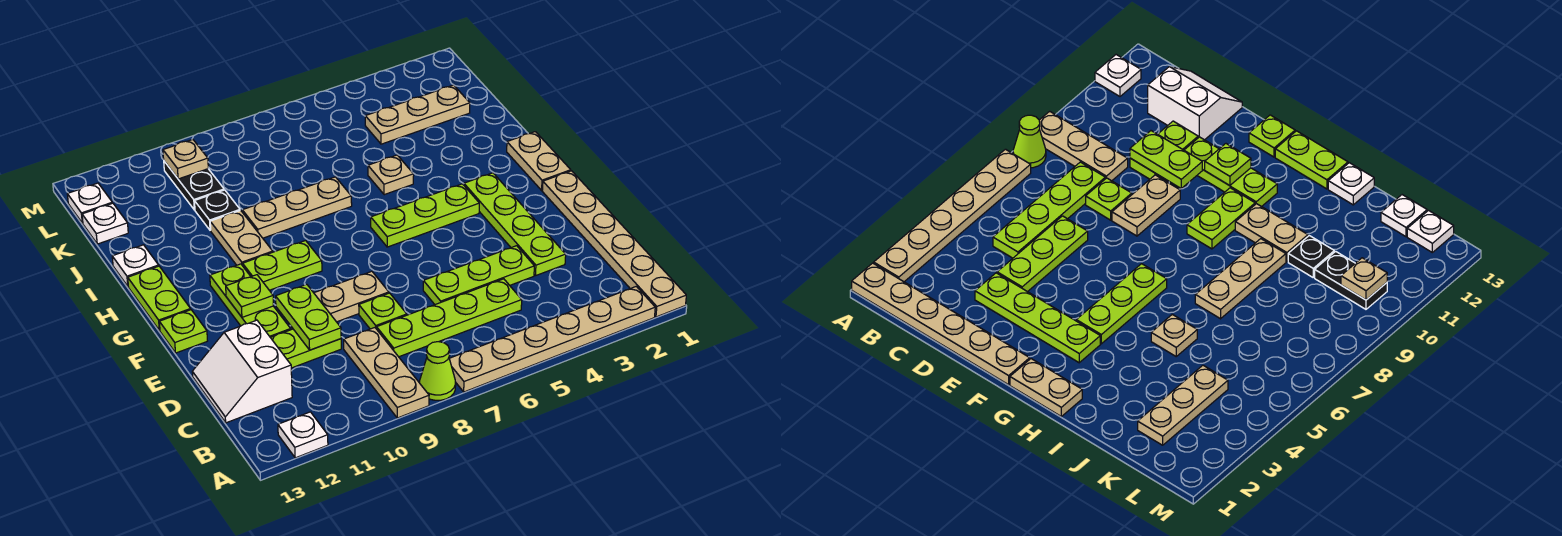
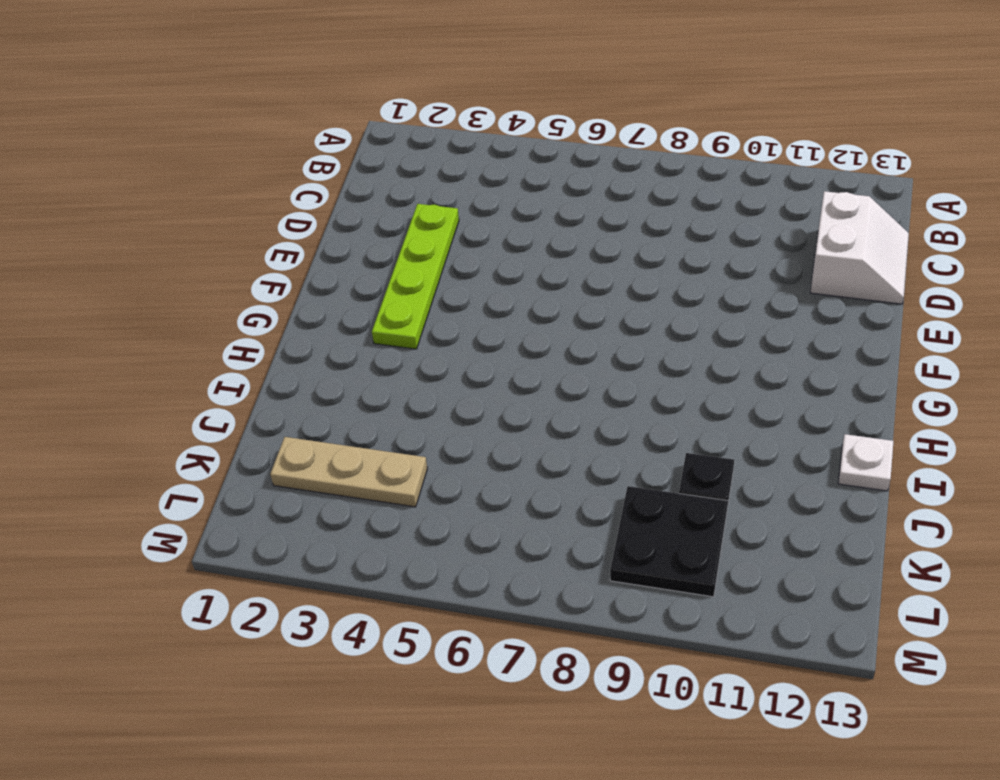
black 2x2 plate [610,486,728,597] -> black 1x2 plate [164,161,224,210]
none -> tan 1x6 plate [542,171,686,317]
none -> tan 1x6 plate [449,286,655,392]
none -> lime 1x1 cone [420,342,456,400]
none -> tan 1x3 plate [344,328,429,418]

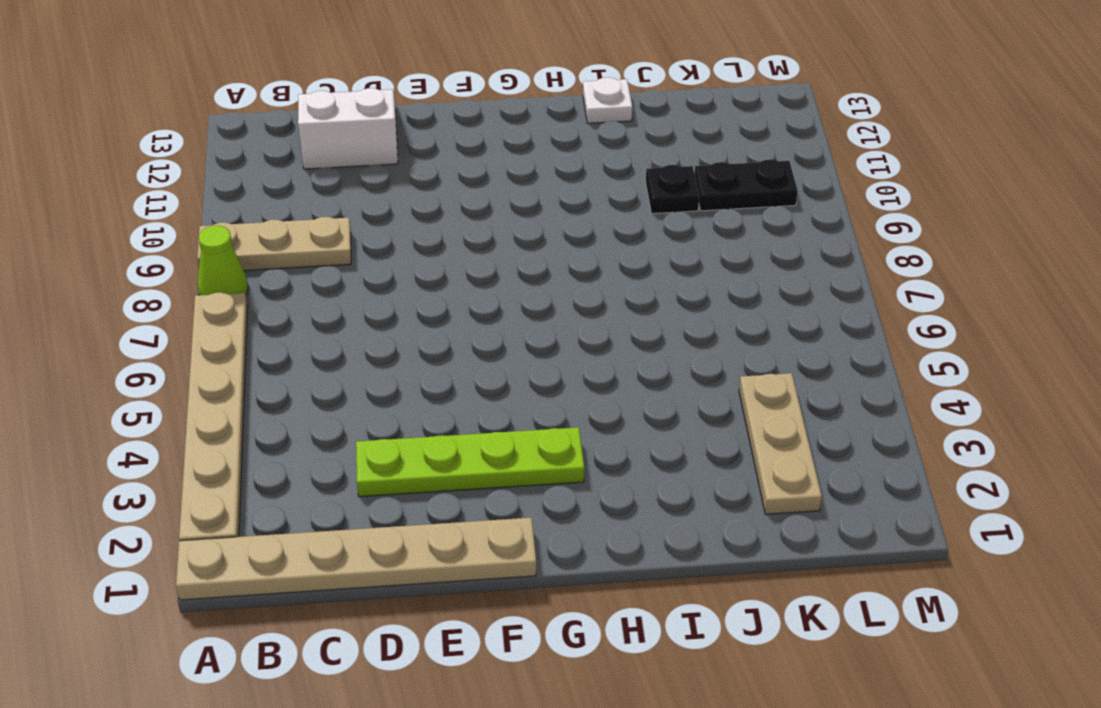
none -> white 1x1 plate [278,412,328,458]
none -> lime 1x4 plate [377,279,522,357]
none -> lime 1x3 plate [423,246,534,305]
none -> lime 1x1 plate [359,293,407,329]

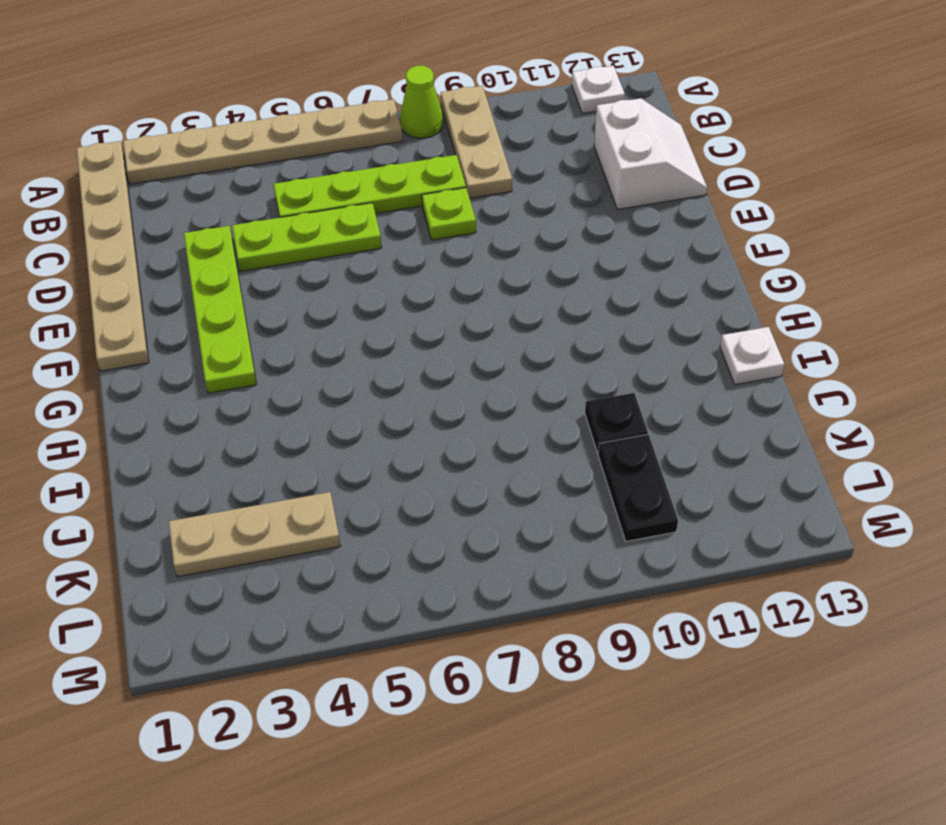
none -> lime 1x2 plate [270,329,341,368]
none -> tan 1x2 plate [314,271,389,322]
none -> lime 1x3 plate [210,264,291,337]
none -> lime 1x1 plate [159,310,207,353]

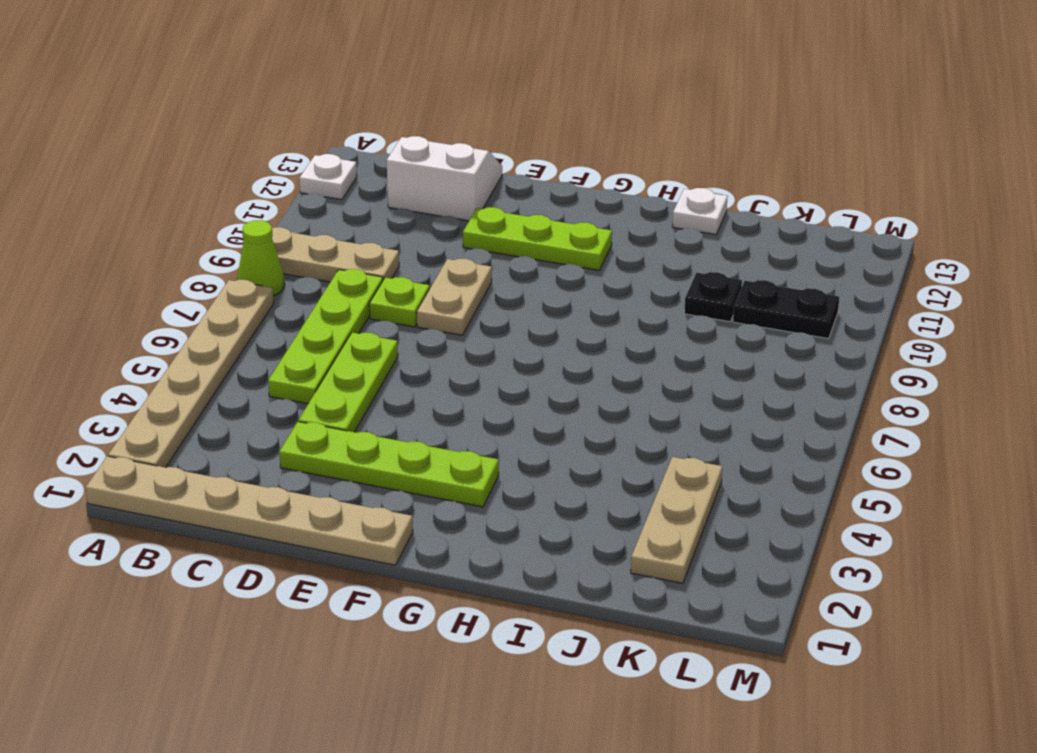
none -> lime 1x2 plate [270,329,341,368]
none -> lime 1x1 plate [159,310,207,353]
none -> tan 1x2 plate [507,132,571,190]
none -> lime 1x3 plate [371,184,479,247]

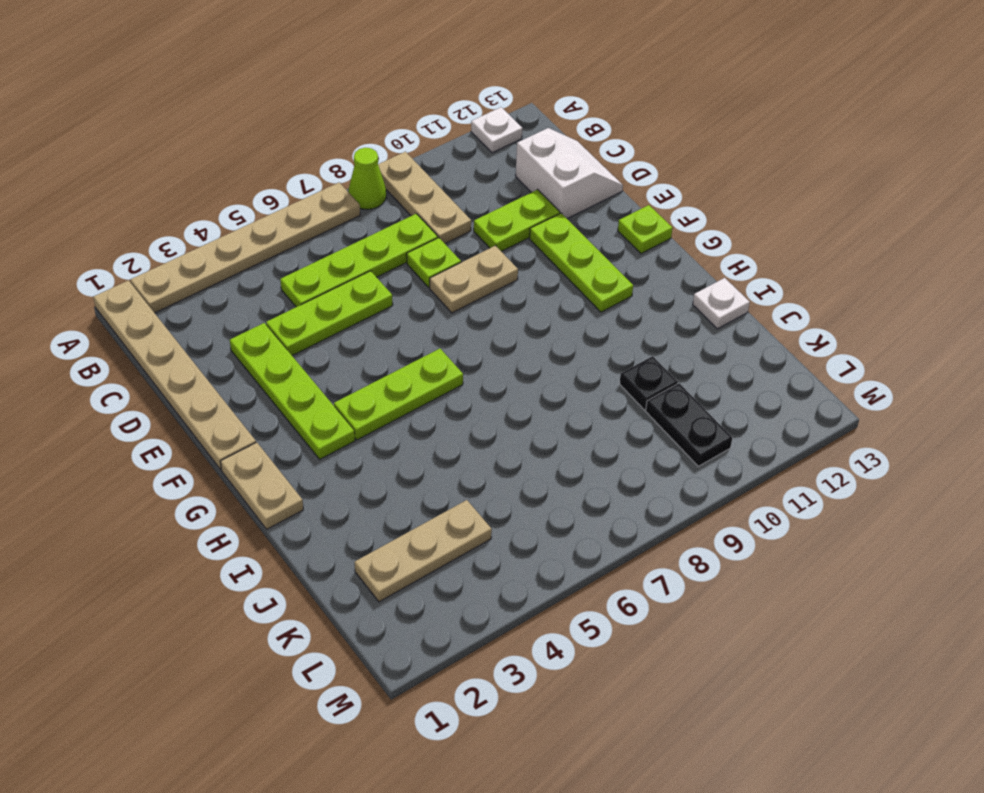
none -> lime 1x2 plate [243,241,322,290]
none -> lime 1x2 plate [128,266,191,331]
none -> tan 1x2 plate [210,210,273,266]
none -> tan 1x1 plate [368,155,414,195]

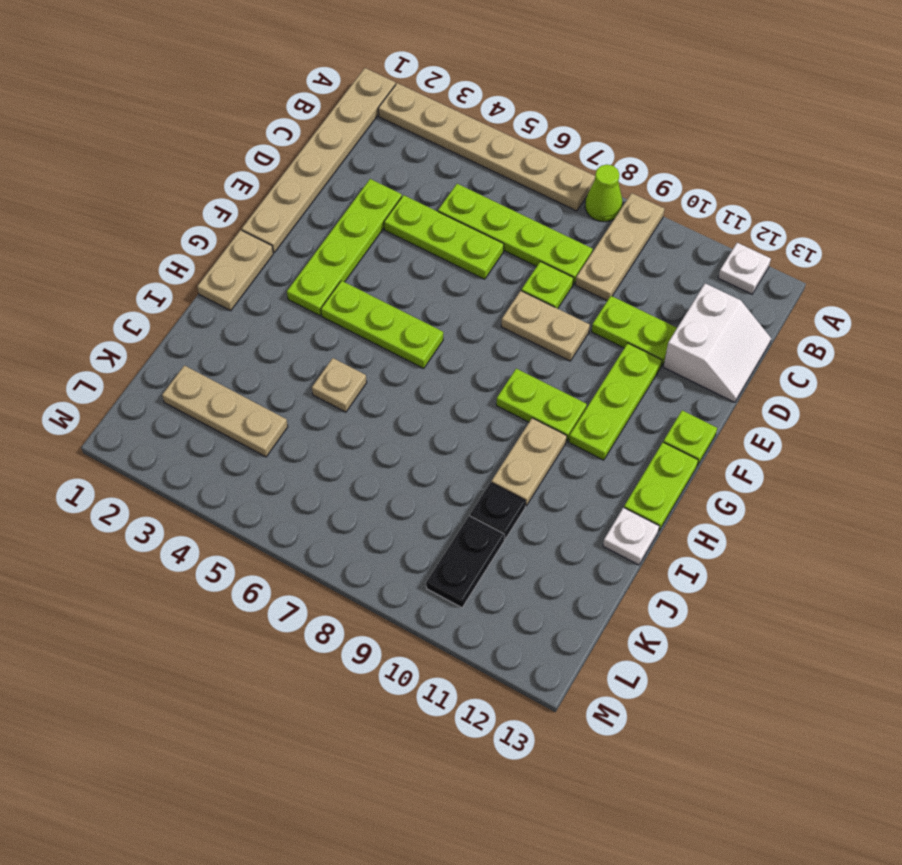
none -> tan 1x3 plate [242,177,352,238]
none -> white 1x1 plate [82,203,128,244]
none -> white 1x1 plate [67,183,112,223]
none -> lime 1x2 plate [276,284,341,350]

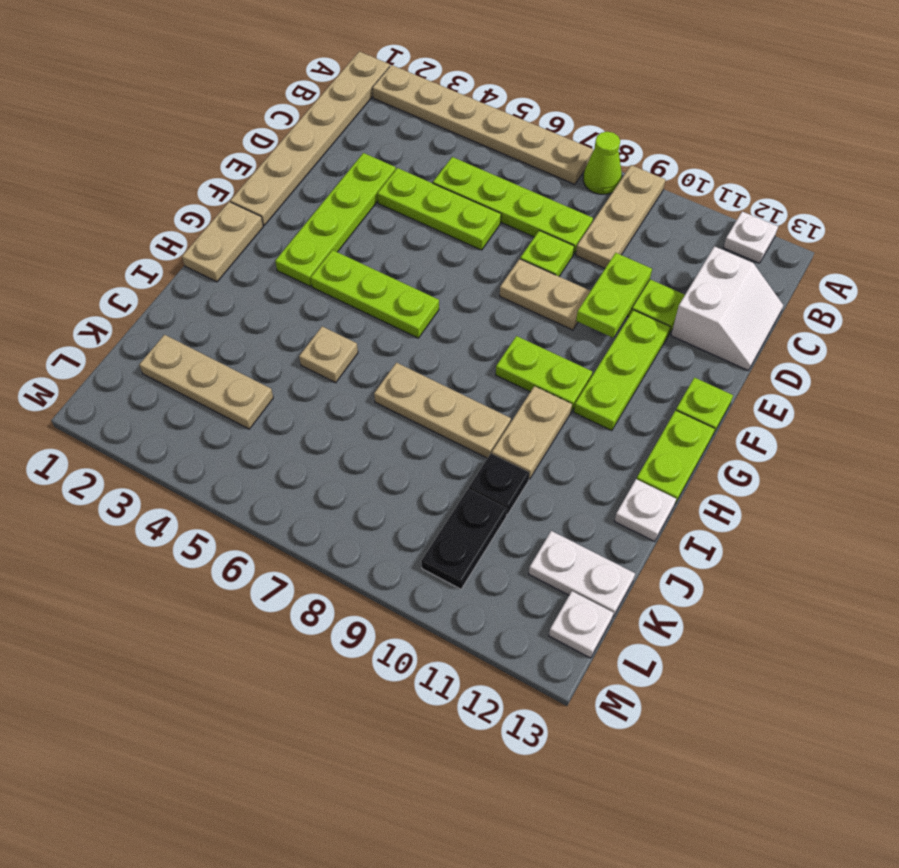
white 1x2 plate [529,531,635,618] -> white 1x1 plate [82,203,128,244]
none -> lime 1x1 plate [226,275,274,317]
none -> tan 1x1 plate [163,140,208,179]

